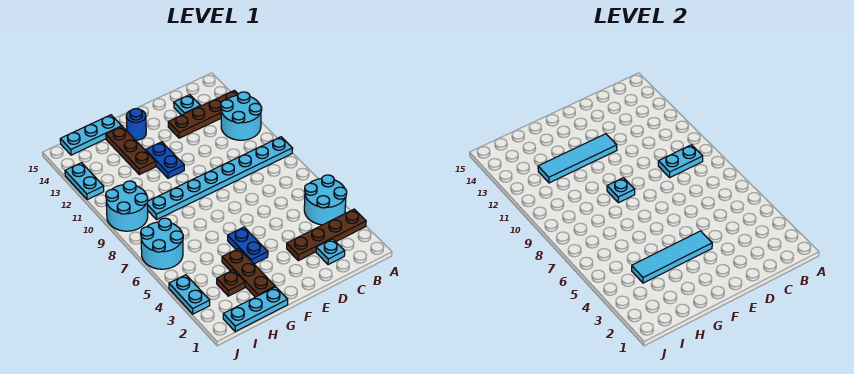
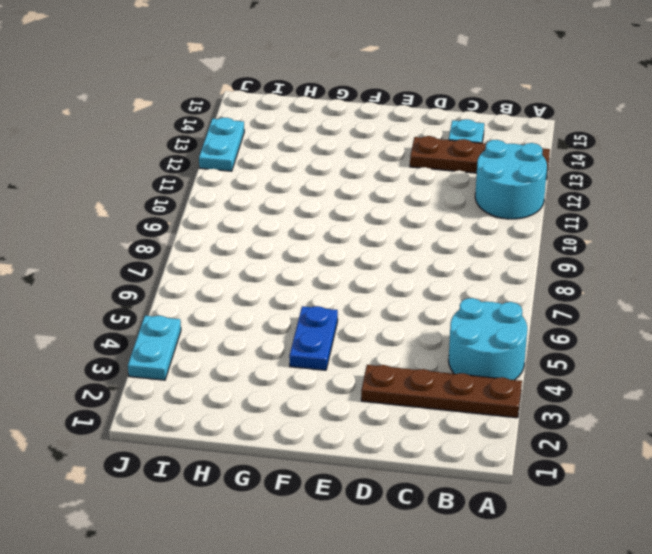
none -> cyan 1x8 plate [147,137,293,219]
none -> cyan 1x1 plate [316,239,345,265]
none -> blue 1x2 plate [146,142,184,178]

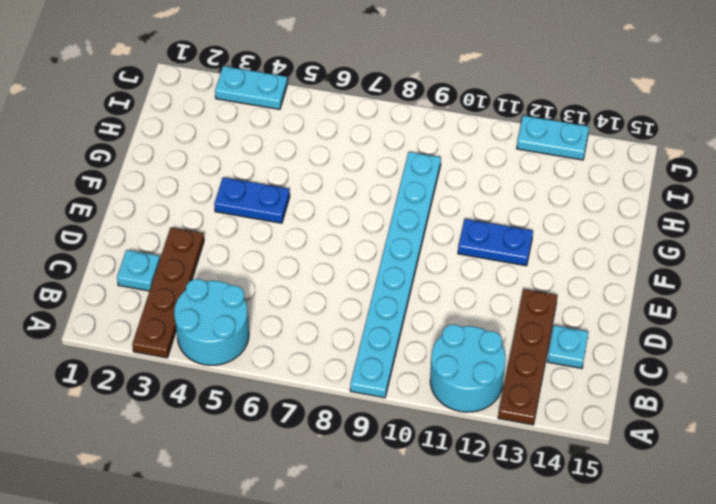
none -> blue 1x1 round brick [126,109,146,140]
none -> cyan 1x3 plate [223,287,288,332]
none -> brown 1x3 plate [222,248,275,297]

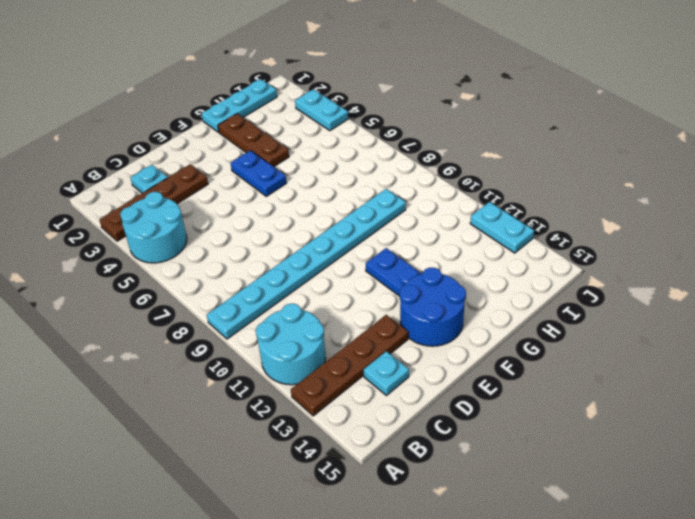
blue 2x2 round brick [400,268,466,346] -> blue 1x1 round brick [126,109,146,140]
none -> brown 1x3 plate [106,127,156,175]
none -> cyan 1x3 plate [60,115,122,155]
none -> brown 1x1 plate [217,270,245,296]

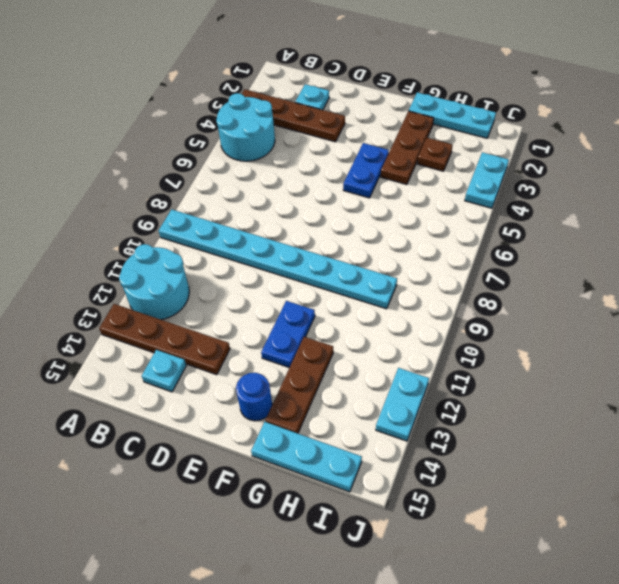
none -> cyan 2x2 round brick [141,218,183,269]
none -> cyan 2x2 round brick [106,181,148,231]
none -> cyan 1x2 plate [658,145,703,177]

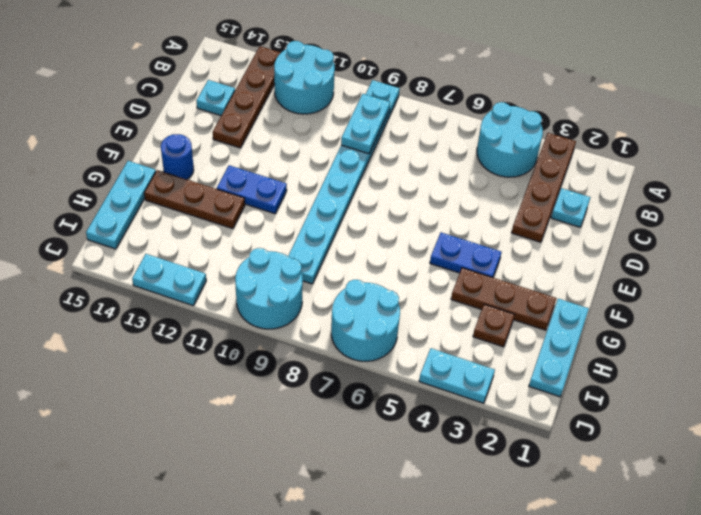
none -> cyan 1x4 tile [632,231,712,283]
none -> cyan 1x4 tile [538,134,617,183]
none -> cyan 1x1 plate [607,178,635,203]

